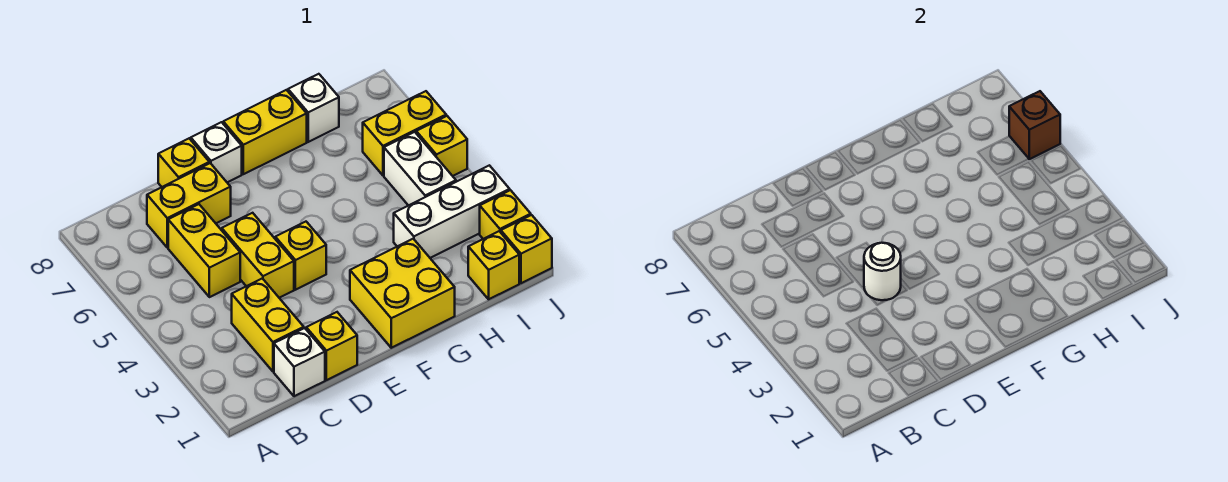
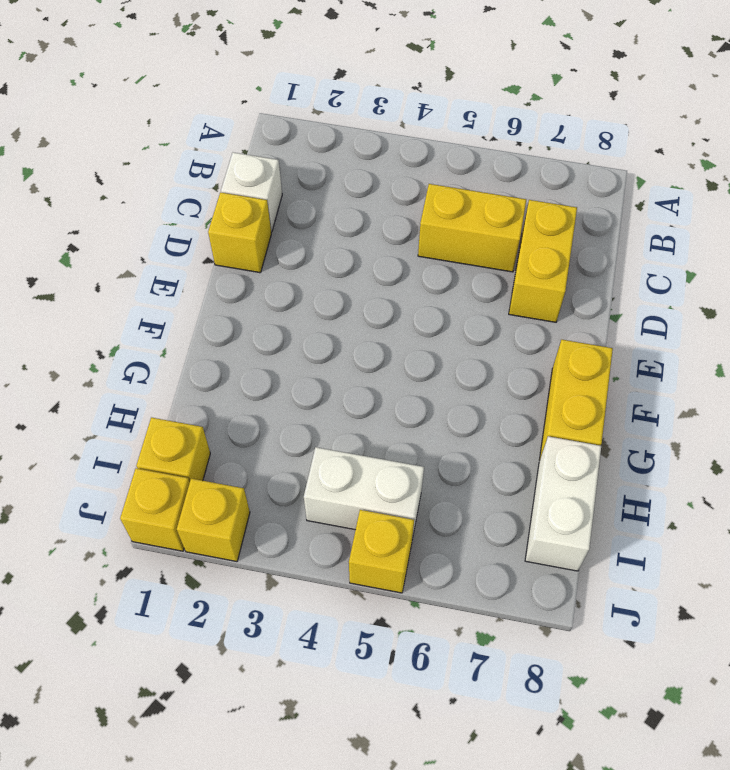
white 1x2 brick [525,436,601,571] -> white 1x1 brick [288,74,339,142]
none -> yellow 1x2 brick [232,278,304,371]
none -> yellow 1x2 brick [222,213,294,298]
none -> yellow 1x1 brick [158,139,209,187]

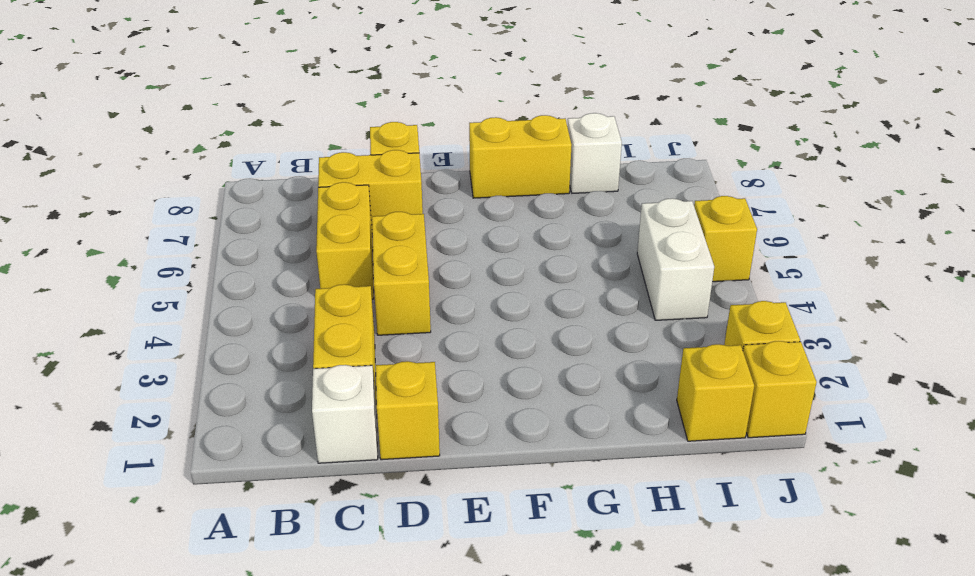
none -> yellow 1x1 brick [275,222,326,290]
none -> white 1x1 brick [191,122,242,182]
none -> yellow 2x2 brick [350,239,455,348]

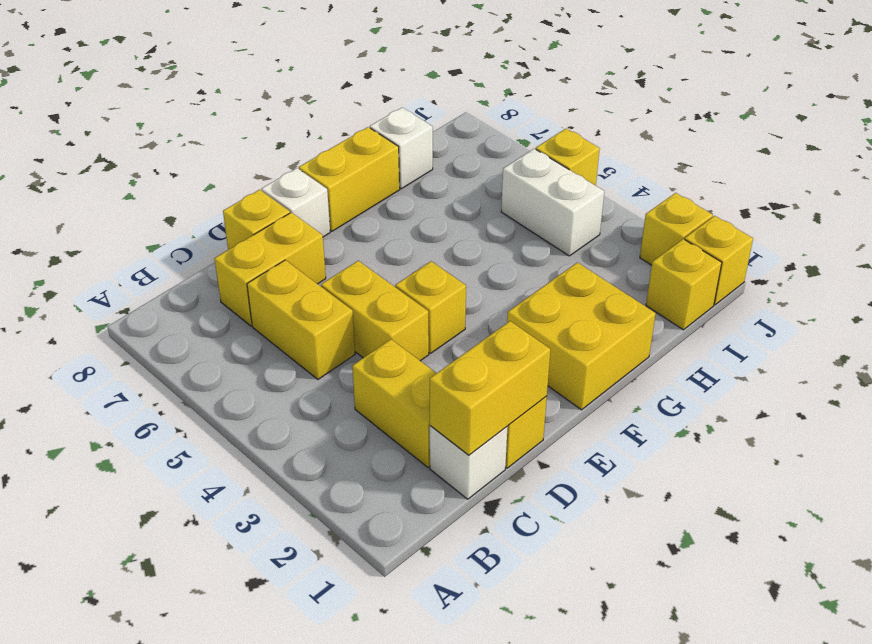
yellow 1x2 brick [430,321,551,455] -> yellow 1x2 brick moved to [363,91,446,175]
none -> white 1x3 brick [394,165,510,258]
none -> white 1x1 round brick [864,243,901,300]
none -> brown 1x1 brick [1009,91,1060,159]

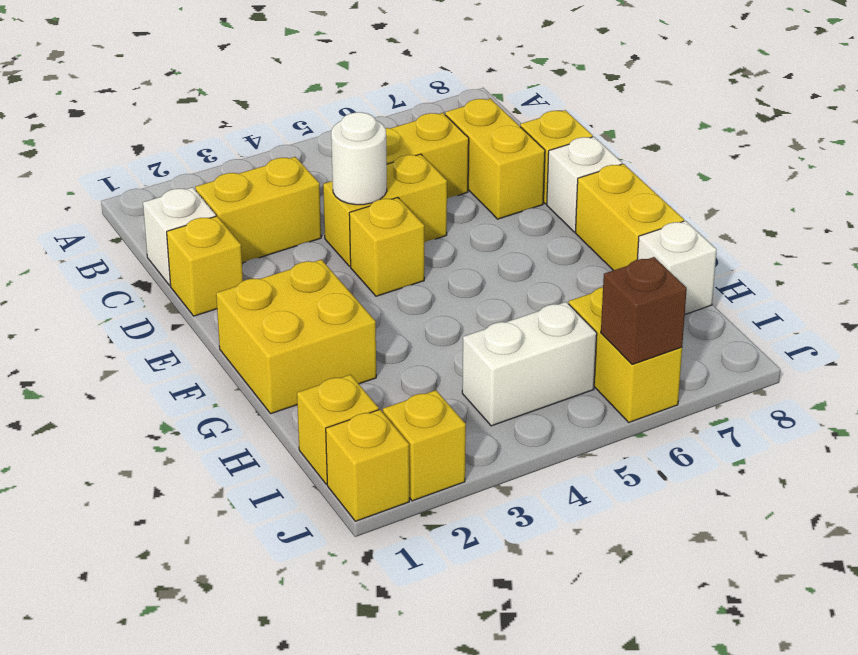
none -> white 1x3 brick [394,165,510,258]
none -> yellow 1x1 brick [416,116,467,176]

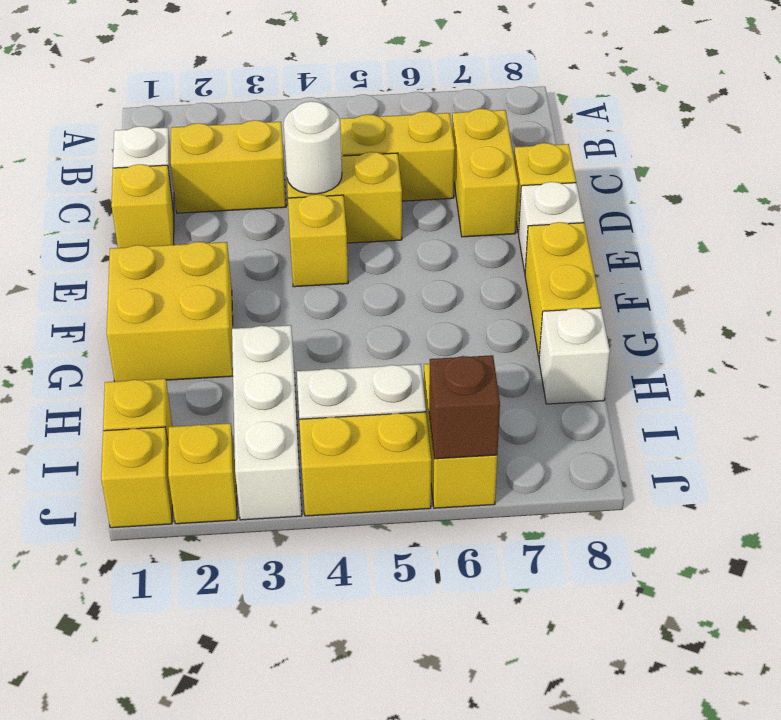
yellow 1x2 brick [299,412,431,516] -> yellow 1x1 brick [416,116,467,176]

